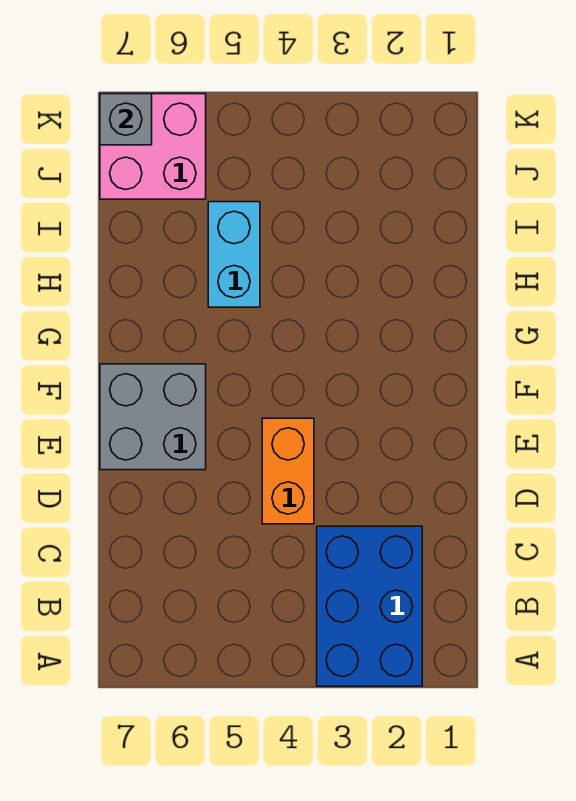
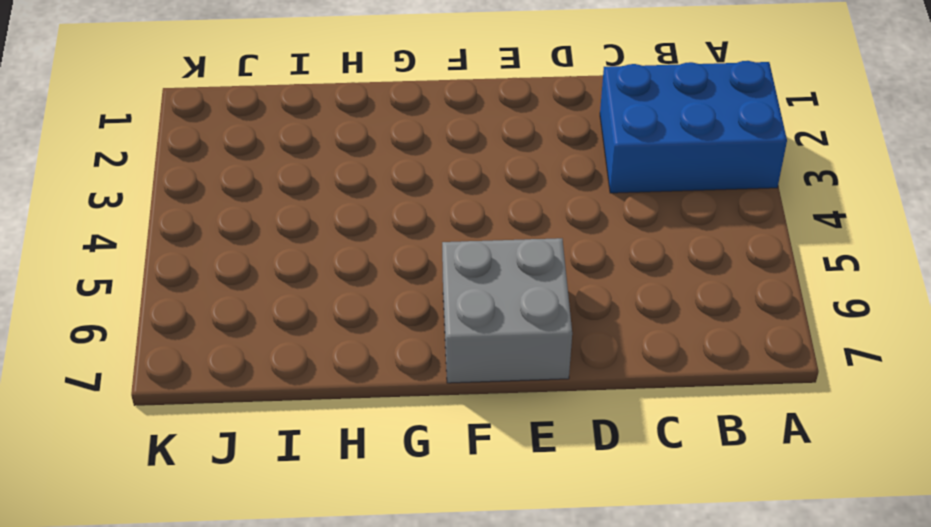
none -> orange 1x2 brick [262,418,314,524]
none -> cyan 1x2 brick [208,202,260,307]

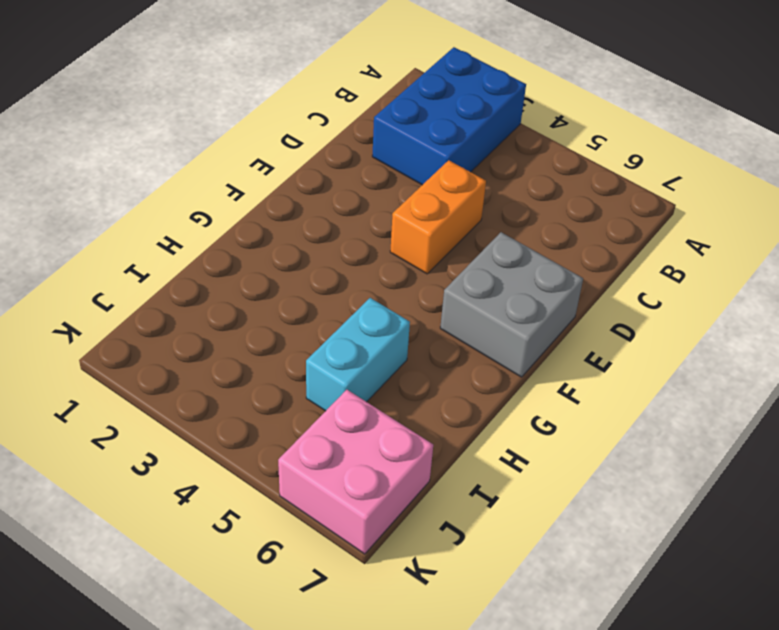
none -> grey 1x1 brick [100,94,152,145]

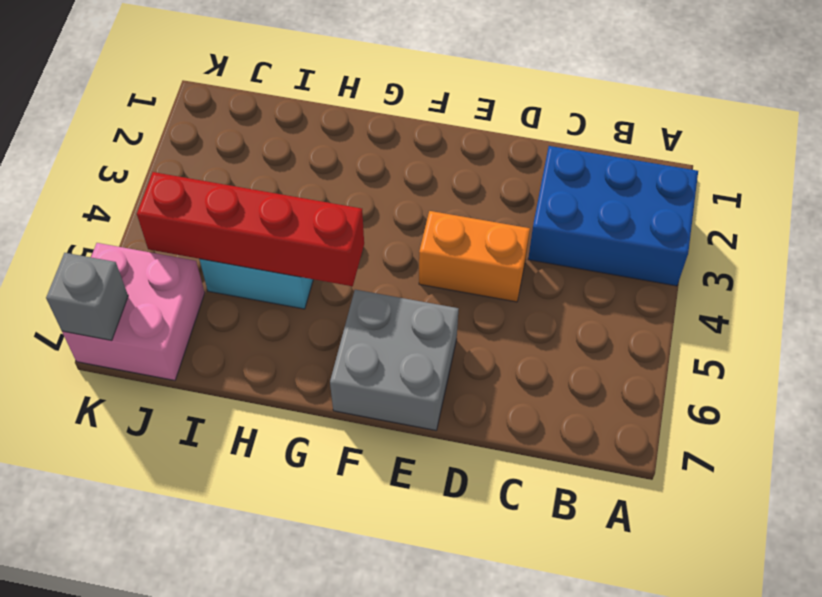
red 1x4 brick [137,172,364,286] -> none

